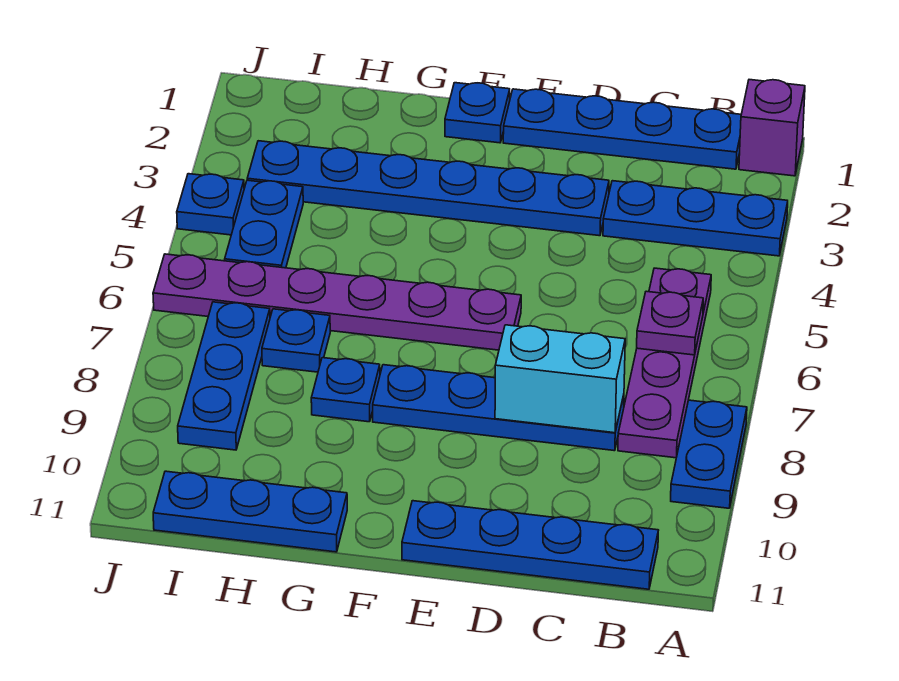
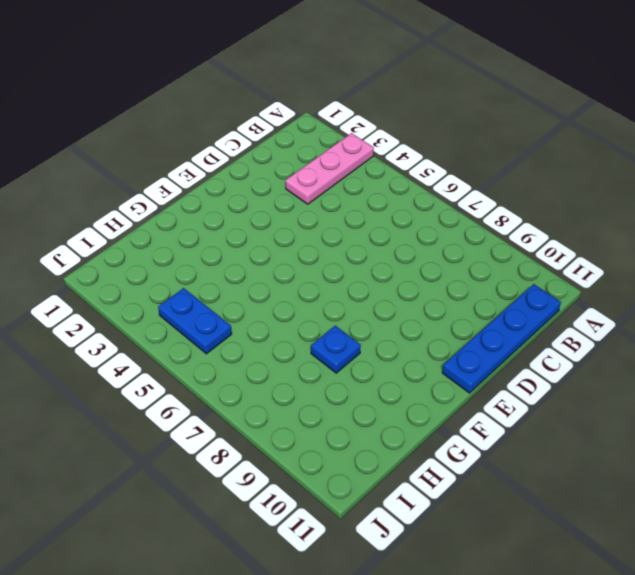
pink 1x3 plate [286,133,374,204] -> blue 1x3 plate [603,181,788,256]
none -> purple 1x1 brick [739,80,805,176]
none -> blue 1x2 plate [671,400,747,508]
none -> blue 1x4 plate [503,89,741,169]

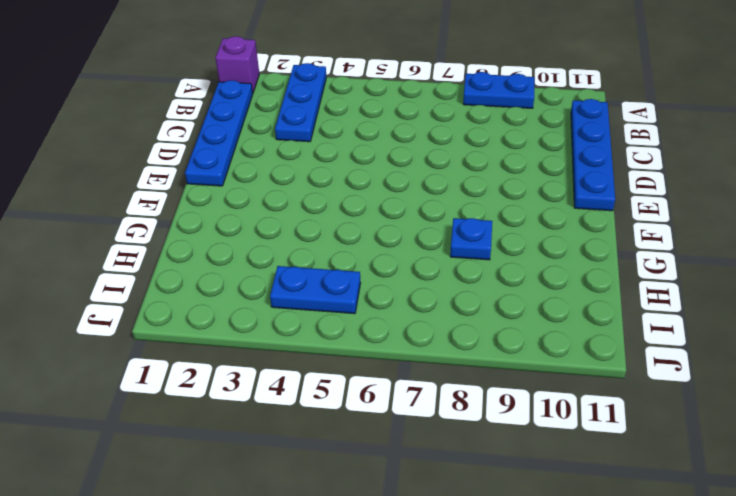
none -> purple 1x4 plate [618,268,711,458]
none -> blue 1x4 plate [373,365,624,451]
none -> blue 1x6 plate [247,141,609,236]

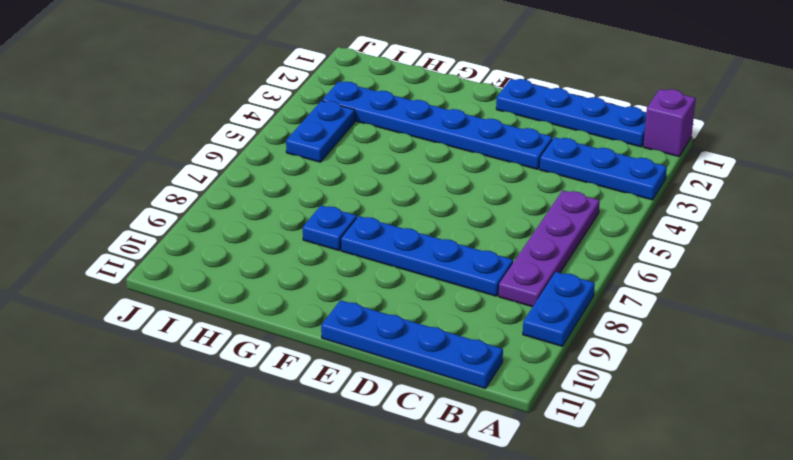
none -> purple 1x6 plate [153,254,521,350]
none -> blue 1x1 plate [445,83,510,143]
none -> blue 1x3 plate [153,471,347,552]

